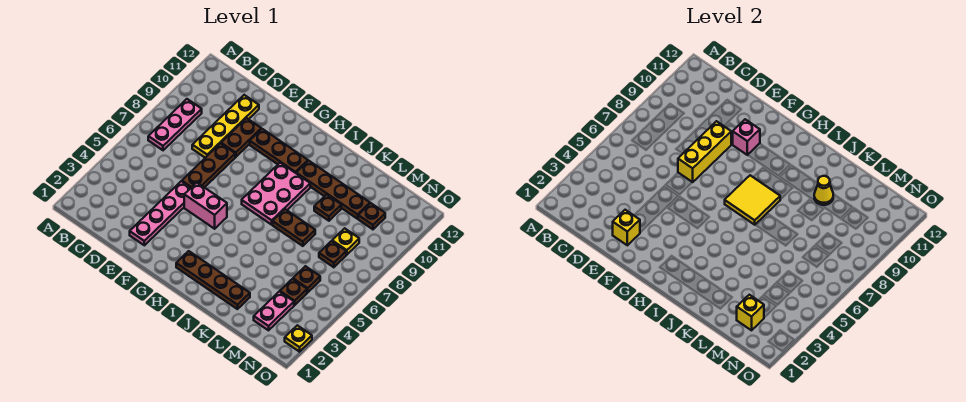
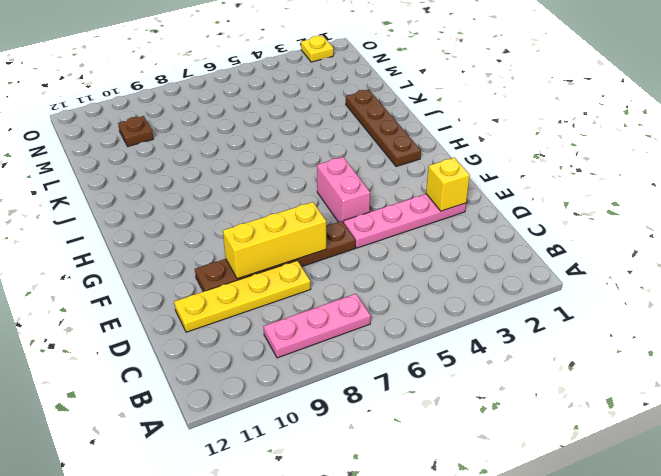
none -> brown 1x3 plate [250,129,308,173]
none -> pink 2x3 plate [242,163,310,225]
none -> brown 1x4 plate [296,161,370,219]

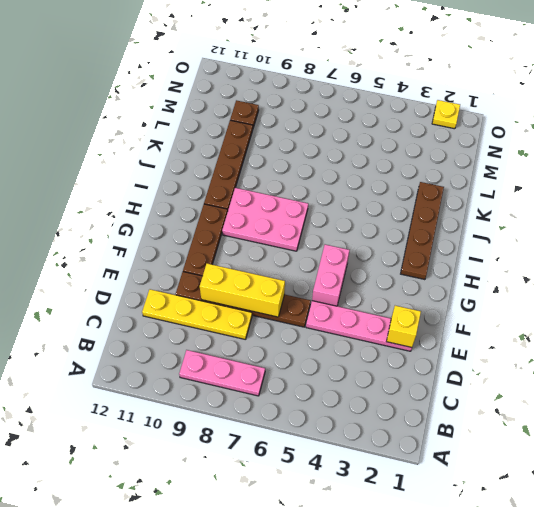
none -> brown 1x2 plate [273,209,315,246]
none -> brown 1x1 plate [314,194,341,221]
none -> pink 1x2 plate [254,291,294,330]

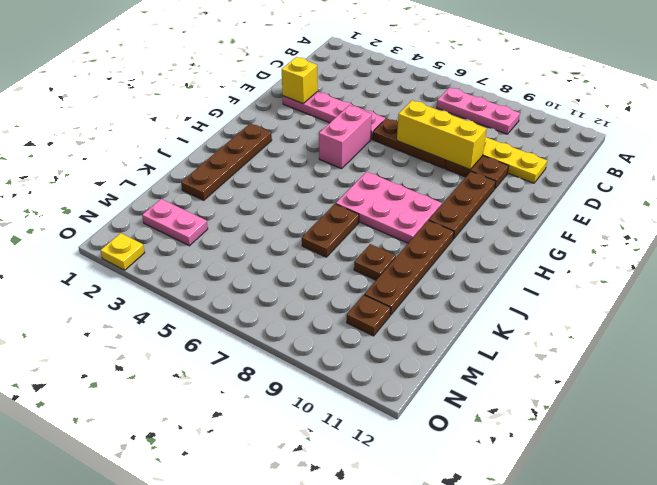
none -> brown 1x1 plate [280,279,307,305]
none -> brown 1x1 plate [293,266,320,292]
none -> brown 1x1 plate [319,241,346,267]

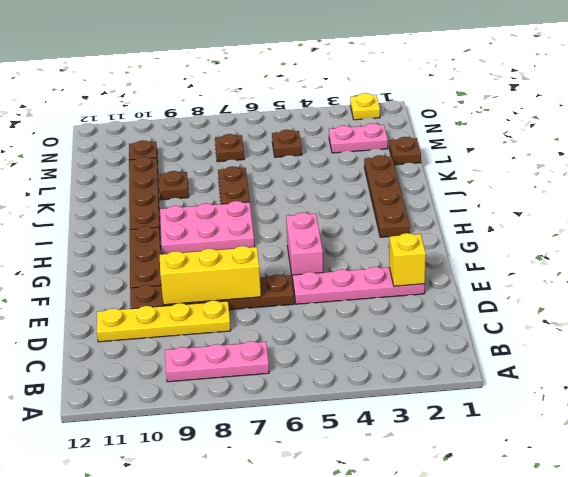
brown 1x1 plate [389,137,421,165] -> brown 1x1 plate moved to [280,279,307,305]
none -> yellow 1x1 plate [332,228,359,255]
none -> pink 1x1 brick [733,119,760,155]
none -> yellow 2x2 tile [725,175,780,225]

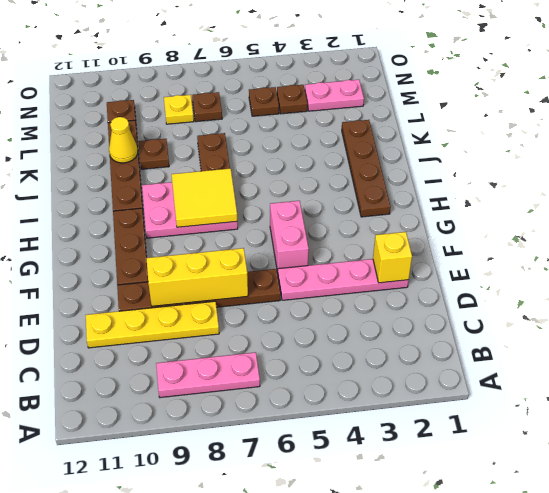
none -> yellow 1x1 plate [285,325,312,352]
none -> pink 1x1 brick [733,119,760,155]
none -> yellow 1x1 brick [737,295,764,330]

